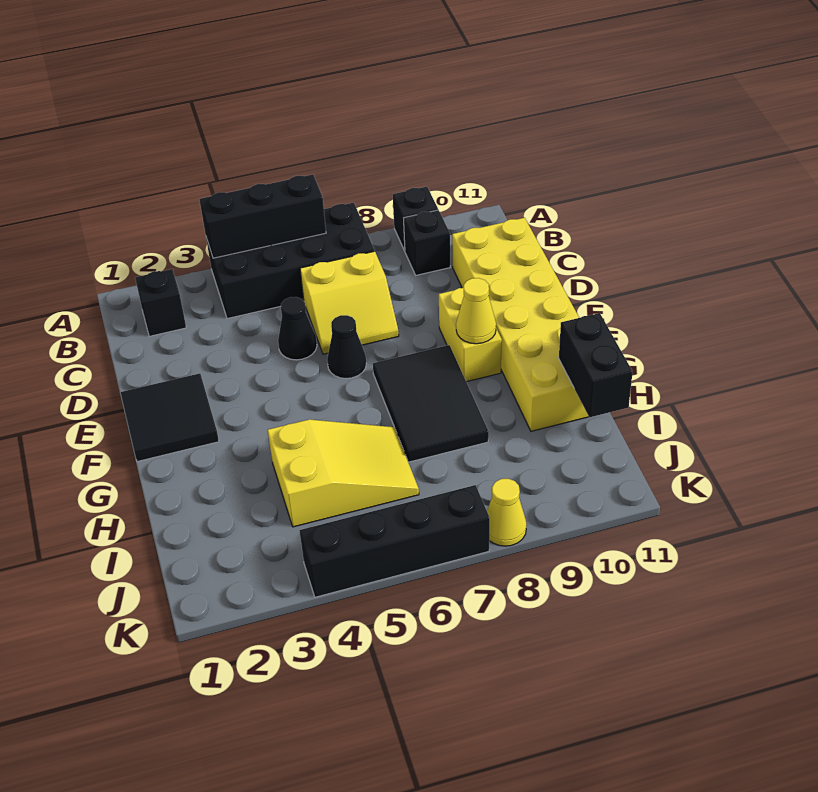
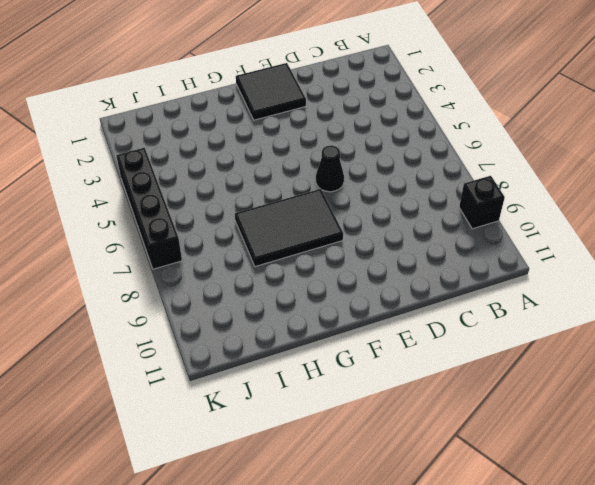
none -> black 2x4 brick [206,203,375,319]
none -> black 1x1 brick [135,269,186,336]
none -> black 1x1 brick [404,210,450,275]

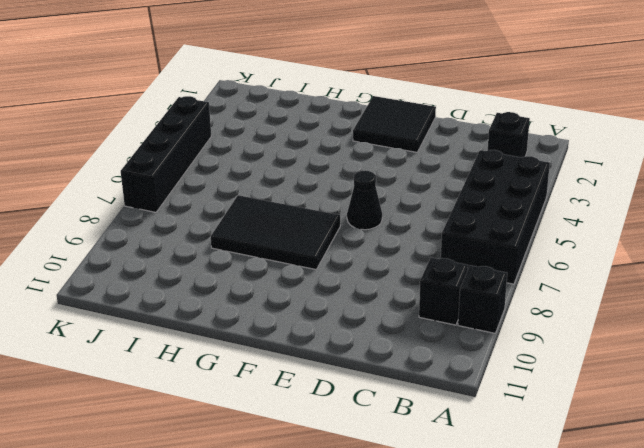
none -> yellow 2x2 slope [300,251,399,354]
none -> yellow 2x6 brick [452,218,589,431]
none -> black 1x1 cone [278,297,317,360]

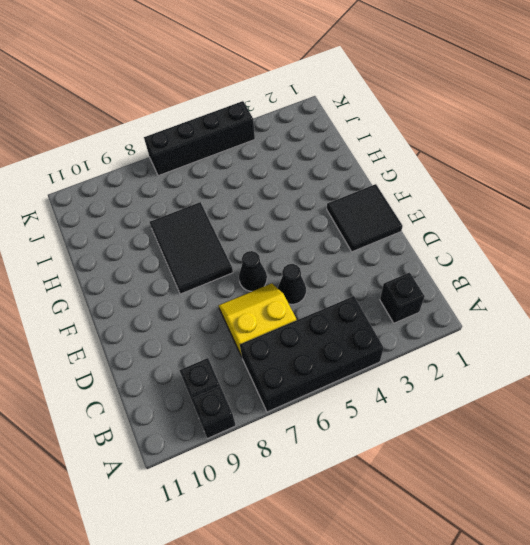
none -> yellow 2x6 brick [452,218,589,431]
none -> yellow 1x2 brick [439,288,502,382]
none -> yellow 2x3 slope [268,419,419,527]

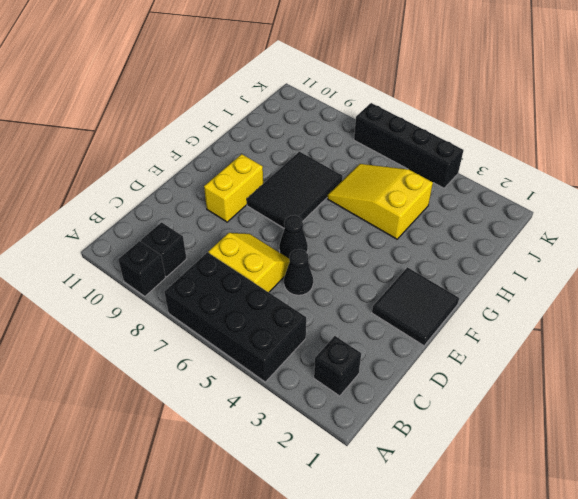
none -> yellow 2x6 brick [452,218,589,431]
none -> yellow 1x1 cone [487,479,527,546]
none -> black 1x3 brick [199,175,326,258]

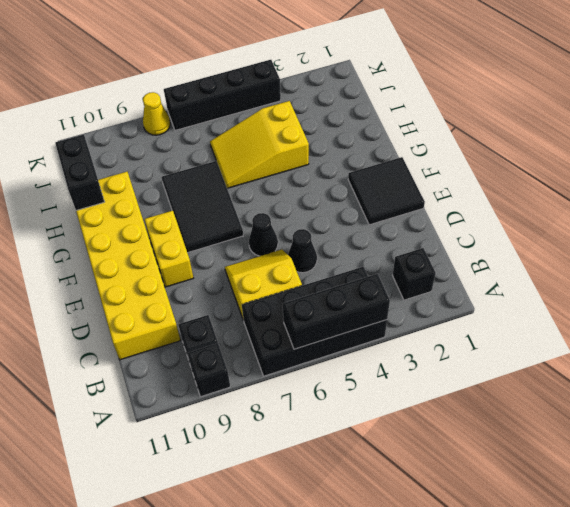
none -> yellow 1x1 cone [456,278,496,344]

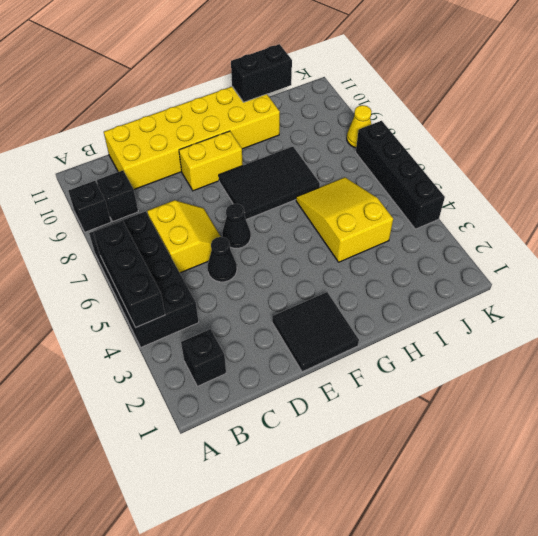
none -> yellow 1x1 cone [456,278,496,344]

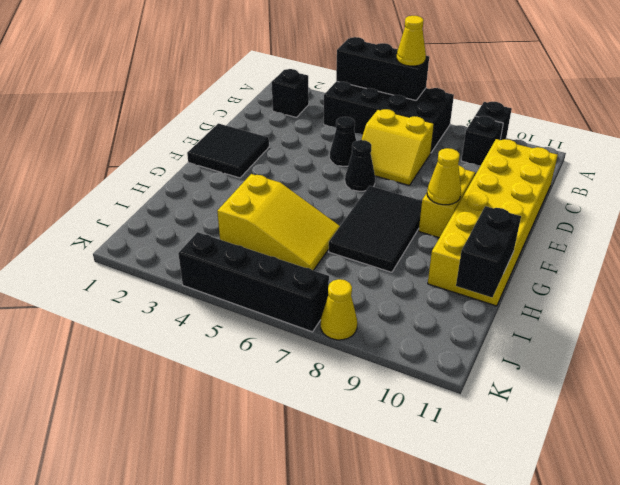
yellow 1x1 cone [397,16,426,66] -> none

